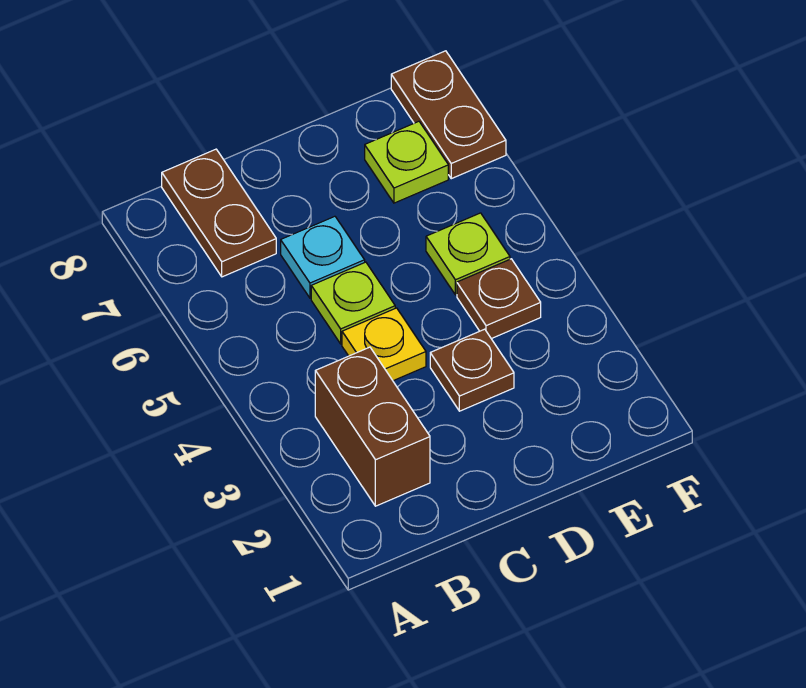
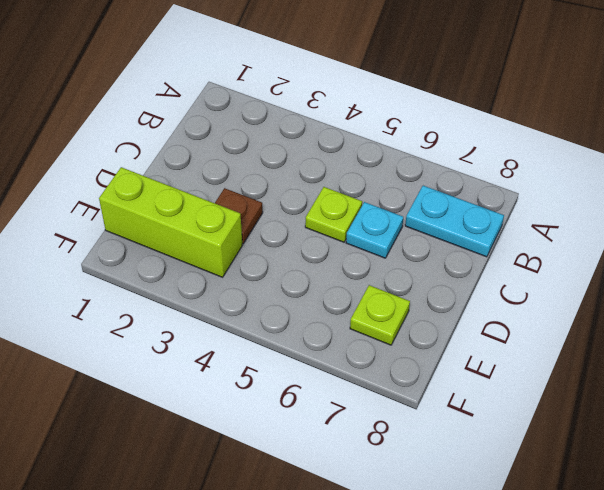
cyan 1x2 plate [405,186,504,257] -> brown 1x2 plate [162,149,276,277]
lime 1x3 brick [99,167,242,277] -> none
none -> brown 1x2 brick [315,347,430,506]
none -> yellow 1x1 plate [342,308,426,381]

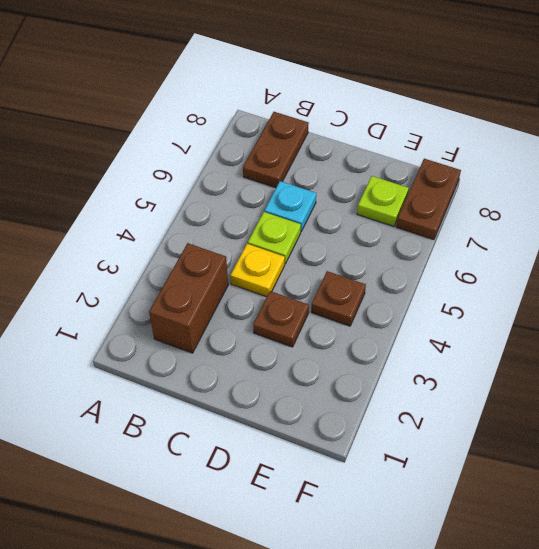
none -> lime 1x1 plate [426,213,510,295]

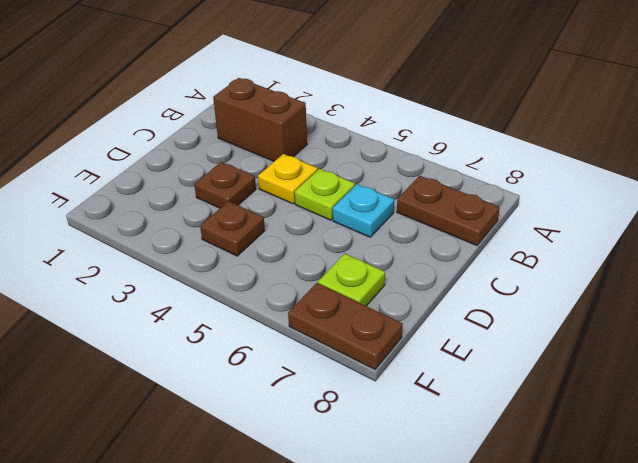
none -> lime 1x1 plate [426,213,510,295]

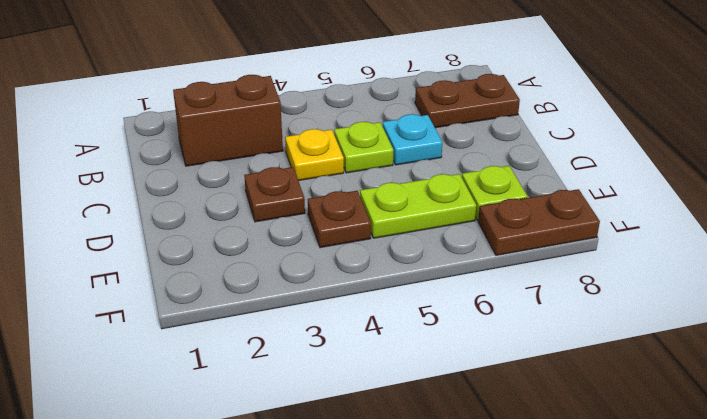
lime 1x2 plate [360,174,476,238] -> lime 1x1 plate [426,213,510,295]

